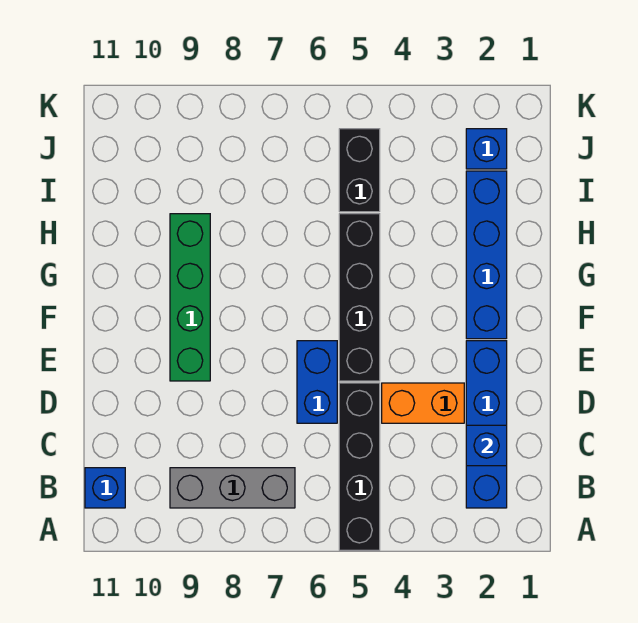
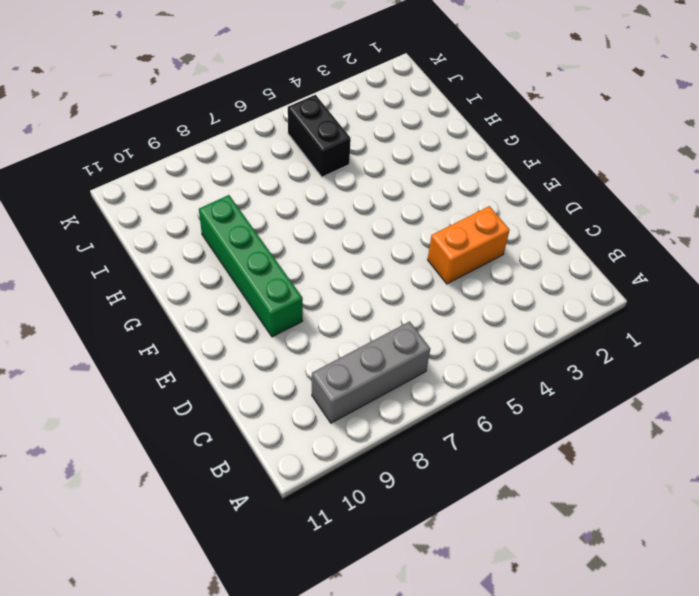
none -> black 1x4 brick [339,383,380,550]
none -> blue 1x4 brick [466,341,507,508]
none -> blue 1x1 brick [85,468,125,508]

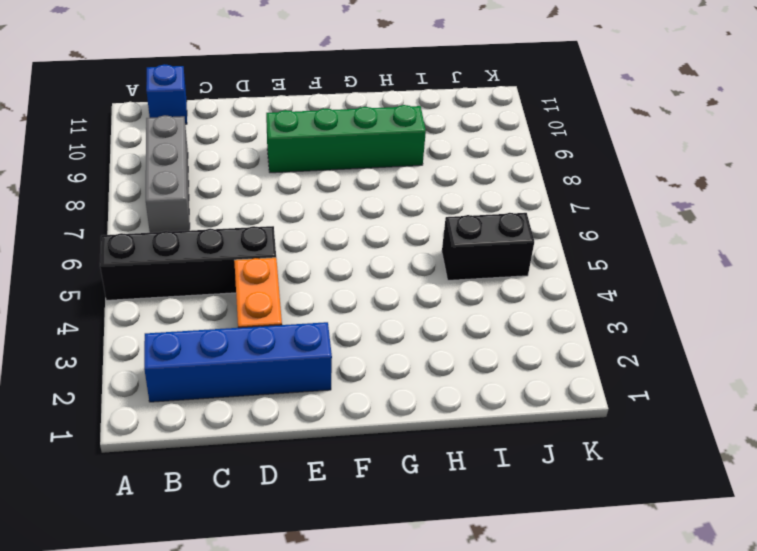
none -> blue 1x2 brick [297,341,337,423]
none -> black 1x4 brick [339,214,380,381]
none -> blue 1x4 brick [466,171,507,339]

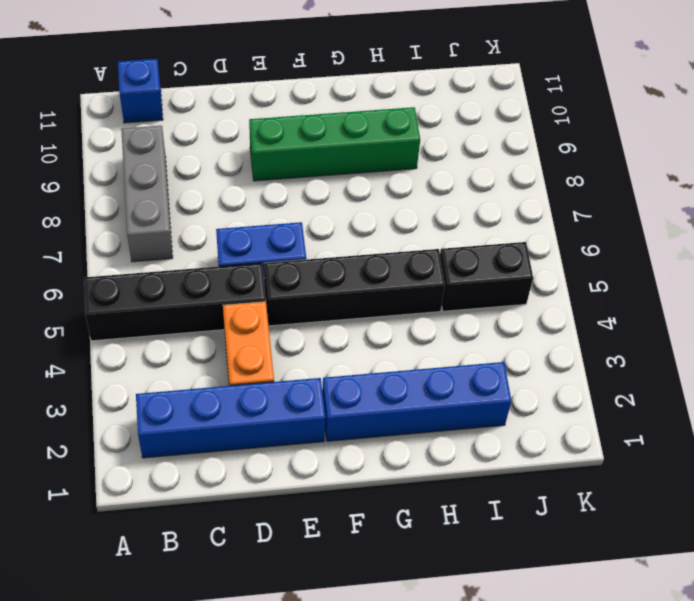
none -> blue 1x1 brick [466,129,507,169]
none -> blue 1x1 brick [466,425,507,466]

